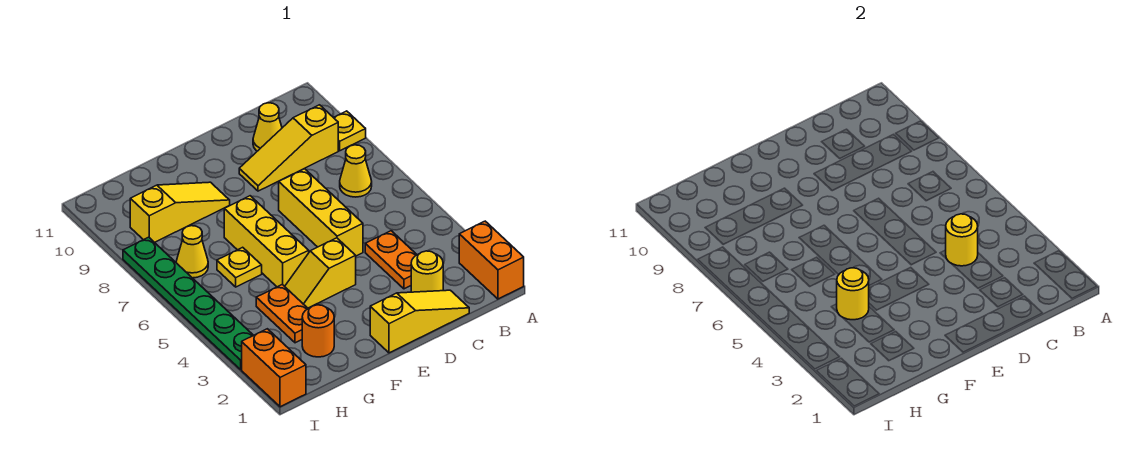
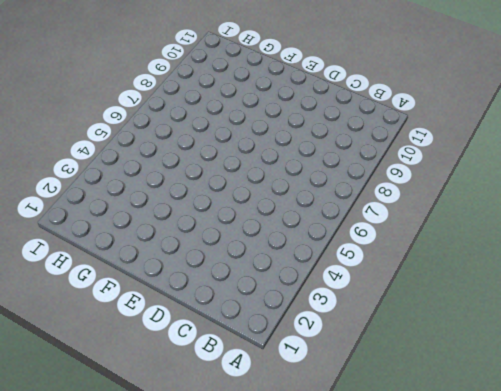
none -> orange 1x2 brick [459,221,524,299]
none -> yellow 1x1 plate [334,111,366,151]
none -> yellow 1x1 cone [340,145,372,197]

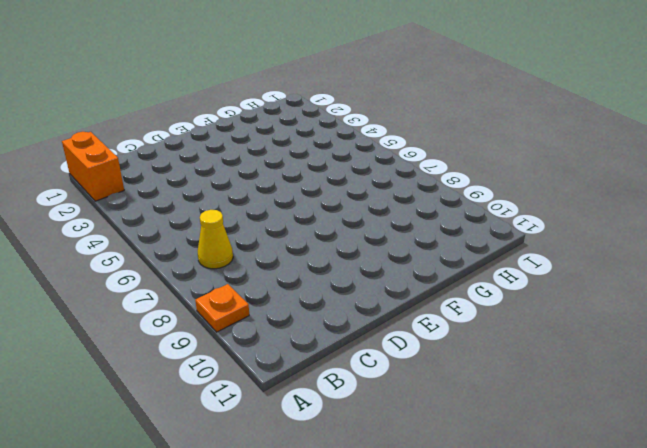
orange 1x1 plate [195,284,249,332] -> yellow 1x1 plate [334,111,366,151]
none -> yellow 1x3 slope [239,105,338,191]
none -> yellow 1x3 slope [370,290,469,353]
none -> yellow 1x1 round brick [411,251,443,292]

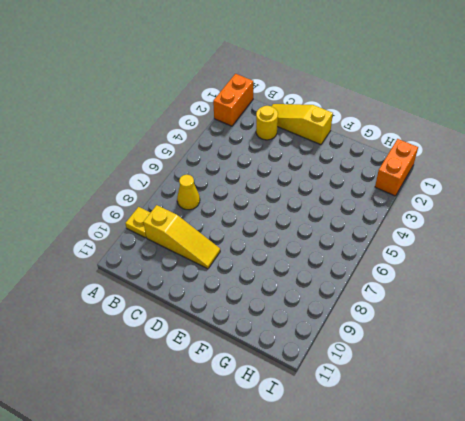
none -> orange 1x2 plate [365,231,417,289]
none -> yellow 1x1 cone [253,103,282,151]
none -> yellow 1x3 brick [279,169,363,256]

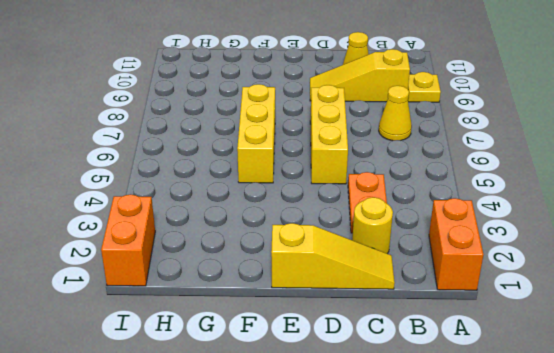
none -> yellow 1x2 slope [285,238,356,308]
none -> yellow 1x3 slope [130,182,230,242]
none -> orange 1x1 round brick [302,305,334,357]

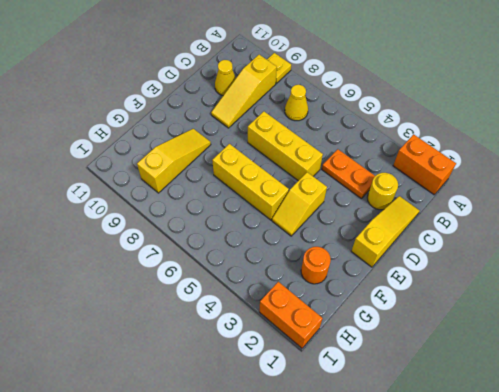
none -> orange 1x2 plate [256,285,308,343]
none -> yellow 1x1 plate [217,247,262,287]
none -> yellow 1x1 cone [176,226,208,278]

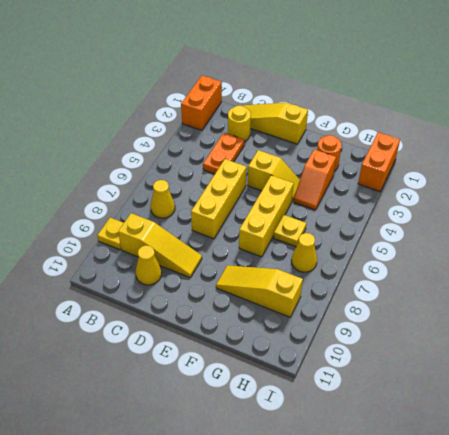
orange 1x2 slope [293,149,336,210] -> orange 1x2 plate [256,285,308,343]
none -> green 1x6 plate [123,237,253,369]
none -> yellow 1x1 round brick [946,214,978,266]
none -> yellow 1x1 round brick [837,268,869,320]

